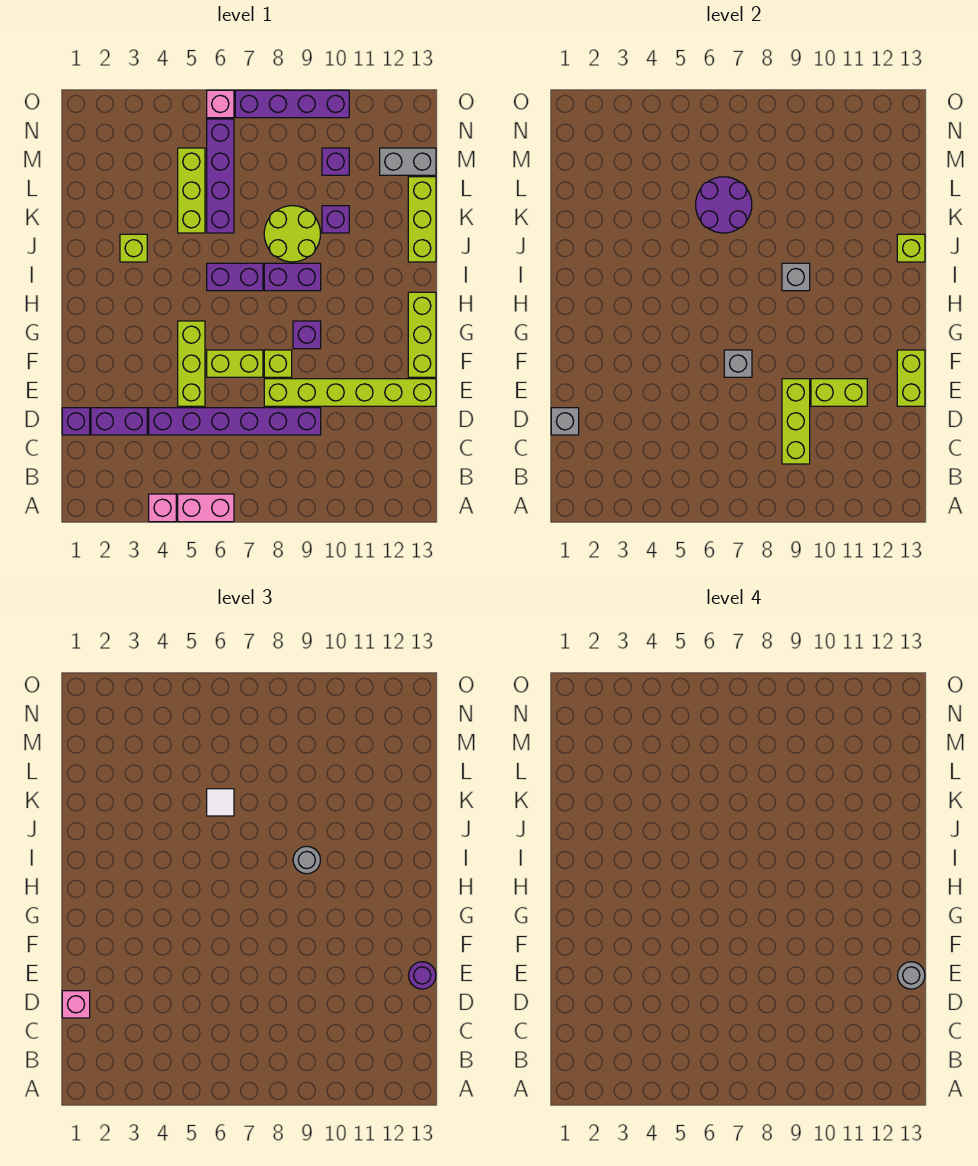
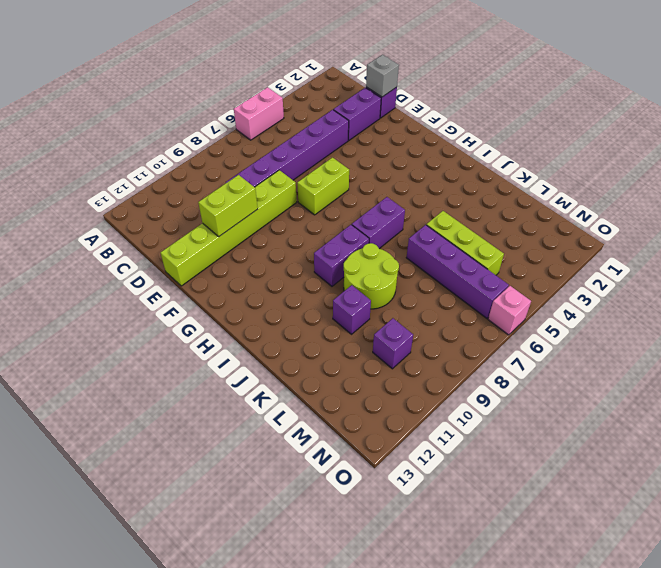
none -> pink 1x1 brick [149,494,176,522]
none -> lime 1x3 brick [178,321,205,406]
none -> lime 1x1 brick [264,350,292,377]
none -> lime 1x3 brick [408,292,436,377]

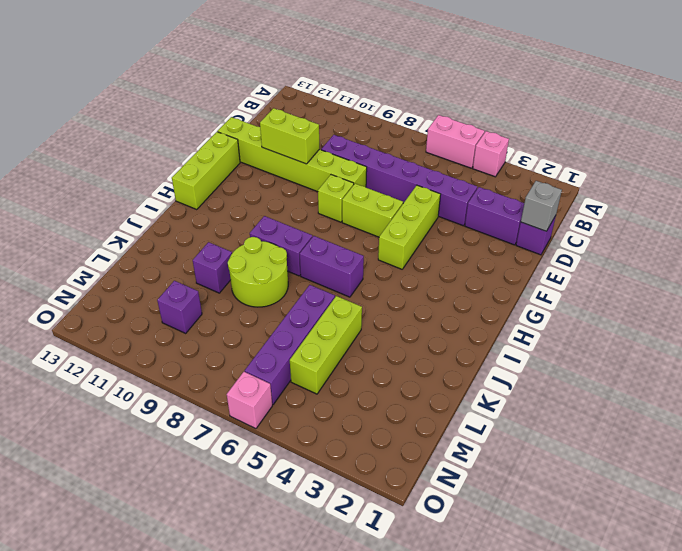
none -> purple 1x1 brick [293,321,321,349]
none -> lime 1x1 brick [120,234,147,262]
none -> lime 1x3 brick [408,177,436,262]
none -> grey 1x2 brick [380,148,436,175]

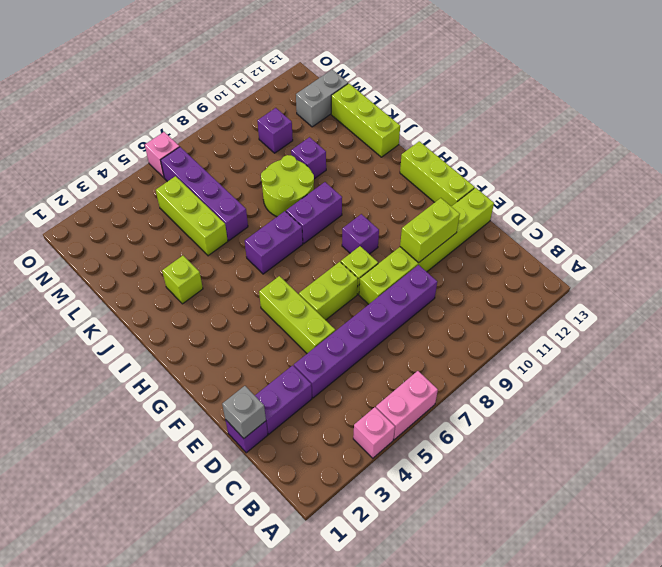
none -> purple 1x4 brick [235,90,349,118]
none -> lime 1x3 brick [782,379,810,464]
none -> lime 1x2 brick [897,350,925,406]
none -> grey 1x1 brick [724,350,752,377]

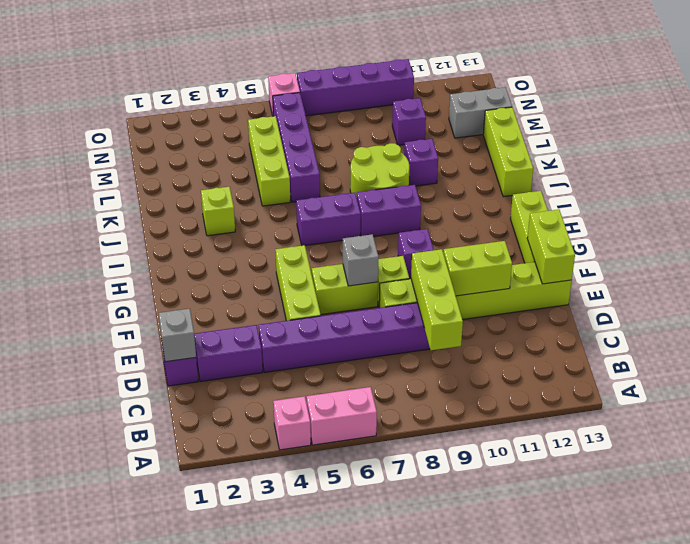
none -> grey 1x1 brick [782,263,810,291]
none -> lime 1x1 brick [897,234,925,262]
none -> purple 2x2 round brick [696,177,752,233]
none -> pink 1x1 brick [62,991,90,1018]

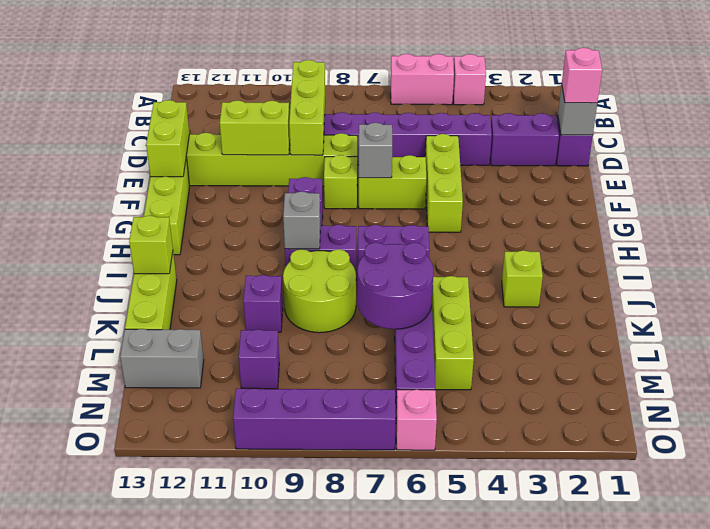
none -> purple 1x1 round brick [409,962,436,989]
none -> grey 1x1 round brick [293,846,320,874]
none -> white 1x1 tile [207,789,234,816]
none -> grey 1x1 round brick [898,962,925,989]

